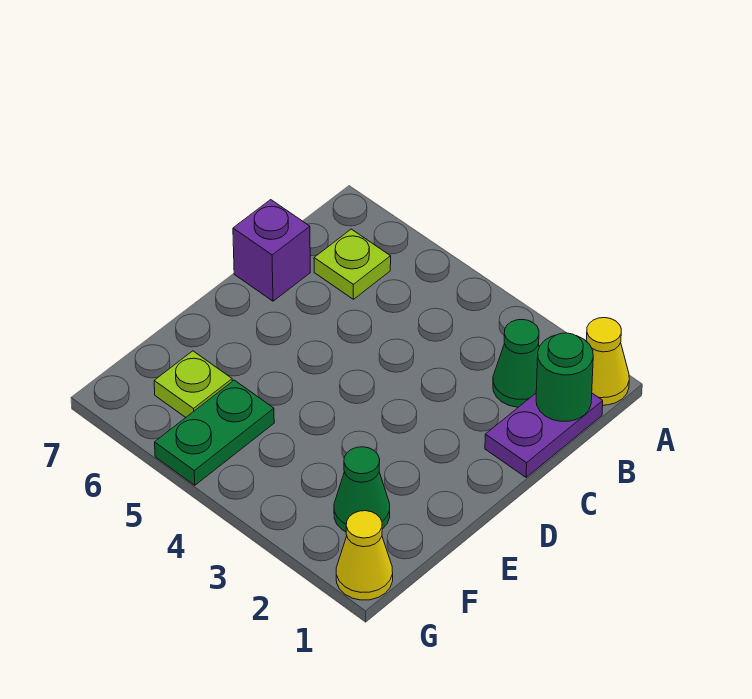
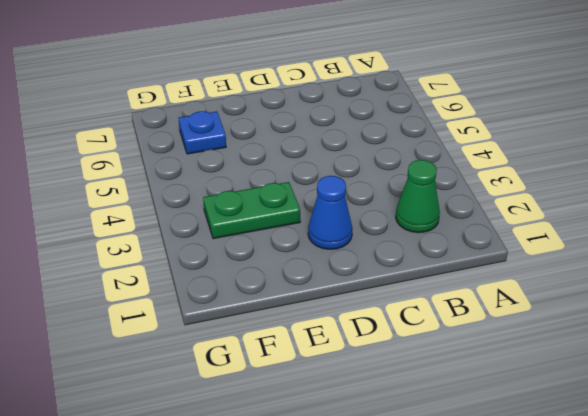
blue 1x1 cone [308,176,352,249] -> none
green 1x2 plate [203,182,300,239] -> green 1x2 plate moved to [155,380,274,485]
blue 1x1 plate [179,111,226,154] -> lime 1x1 plate [154,351,232,417]
none -> yellow 1x1 cone [586,318,629,405]
none -> purple 1x2 plate [485,393,603,477]

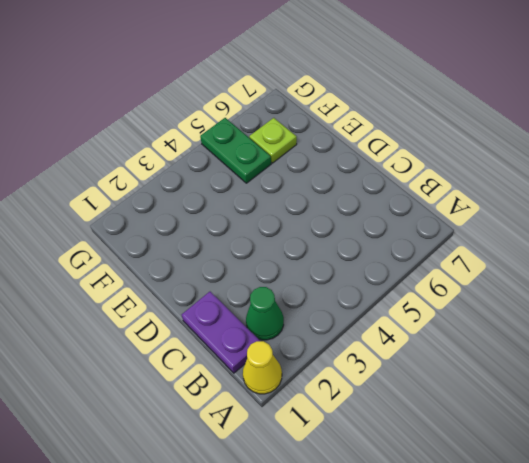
none -> lime 1x1 plate [314,229,391,299]
none -> purple 1x1 brick [233,200,310,301]

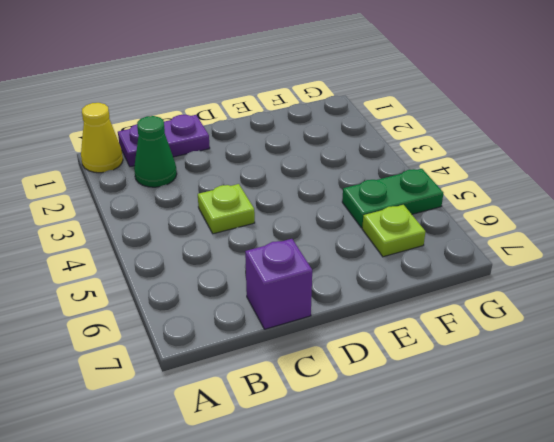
lime 1x1 plate [198,184,255,234] -> lime 1x1 plate moved to [314,229,391,299]
none -> green 1x1 cone [334,447,390,532]
none -> yellow 1x1 cone [336,511,393,600]

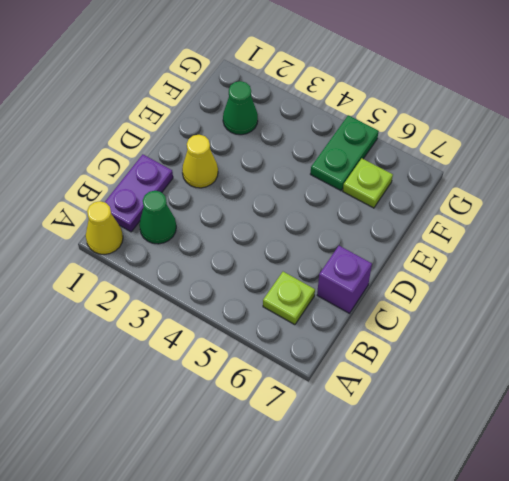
yellow 1x1 cone [182,135,218,188] -> yellow 1x1 cone moved to [336,511,393,600]
none -> green 1x1 round brick [536,333,593,421]

